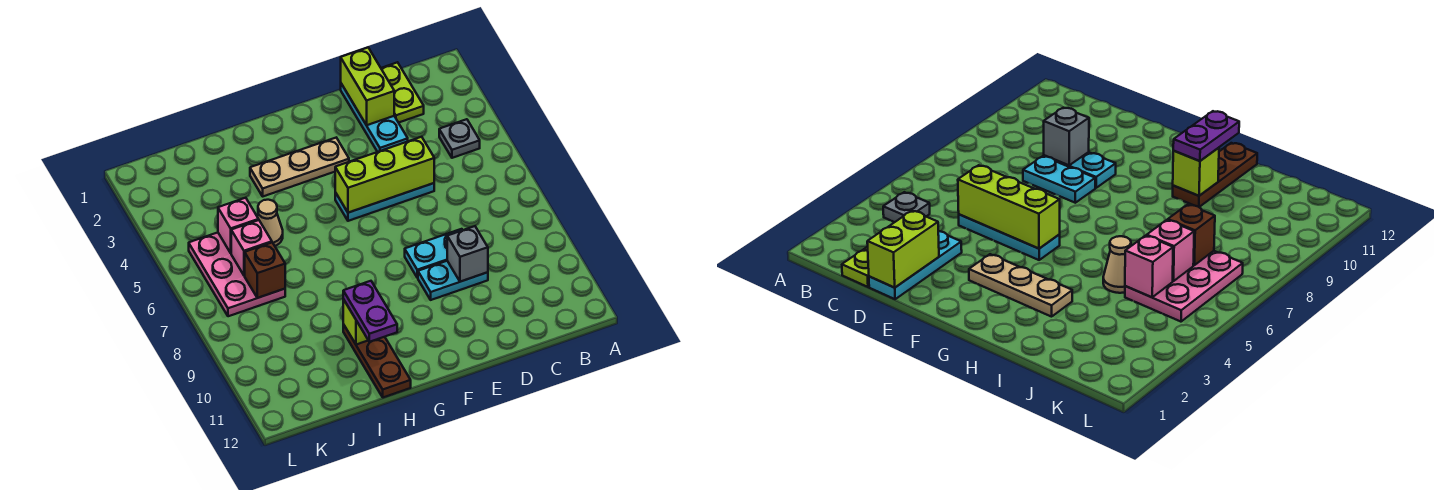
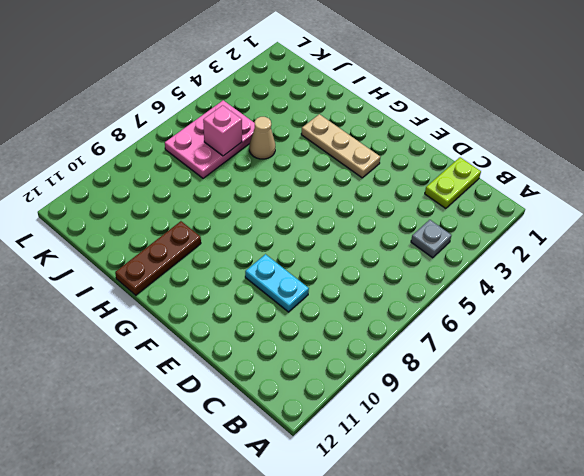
none -> cyan 1x3 plate [341,84,408,152]
none -> cyan 1x3 plate [335,183,434,221]
none -> cyan 1x2 plate [405,229,462,278]

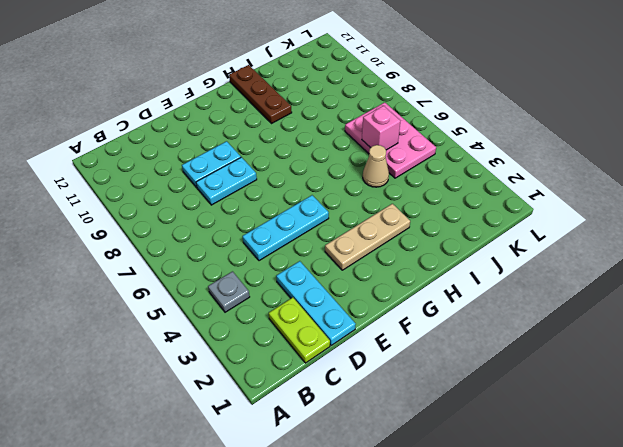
none -> lime 1x2 brick [341,48,394,125]
none -> lime 1x3 brick [335,137,434,213]
none -> grey 1x1 brick [447,226,488,282]

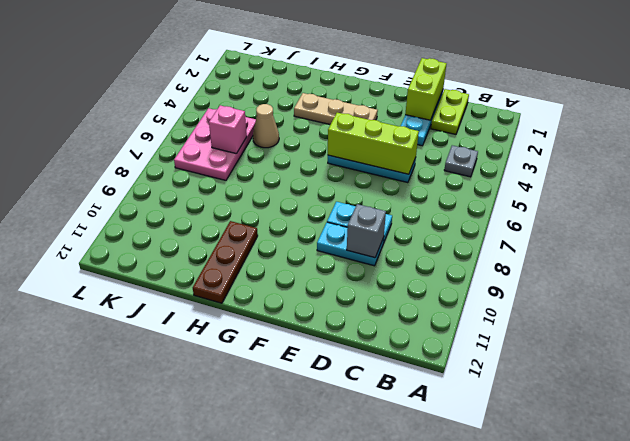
none -> lime 1x1 brick [343,299,368,345]
none -> pink 1x1 brick [218,198,259,253]
none -> brown 1x1 brick [245,242,285,298]

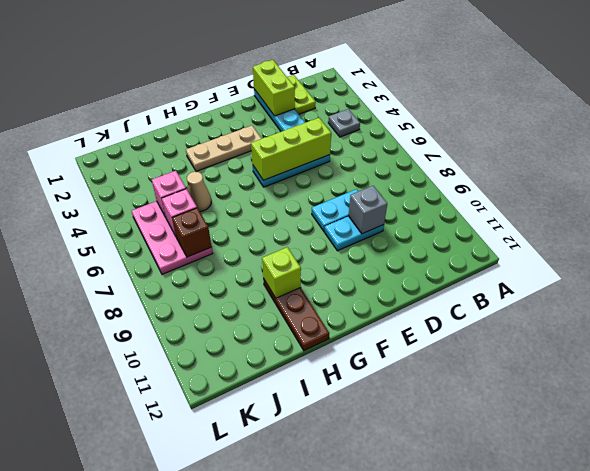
none -> purple 1x2 plate [343,281,397,342]

